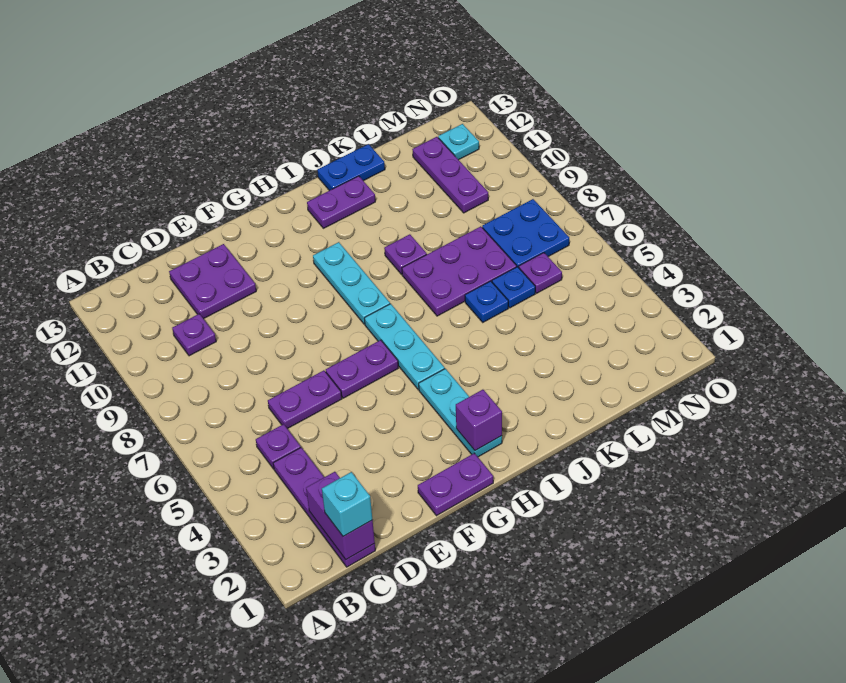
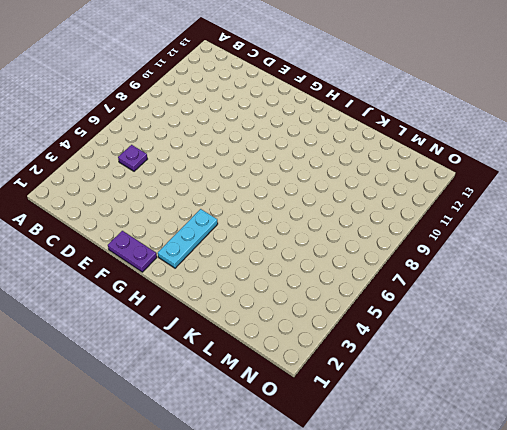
none -> purple 1x4 plate [273,448,375,567]
none -> purple 1x1 plate [172,314,216,356]
none -> purple 1x2 plate [268,370,342,429]

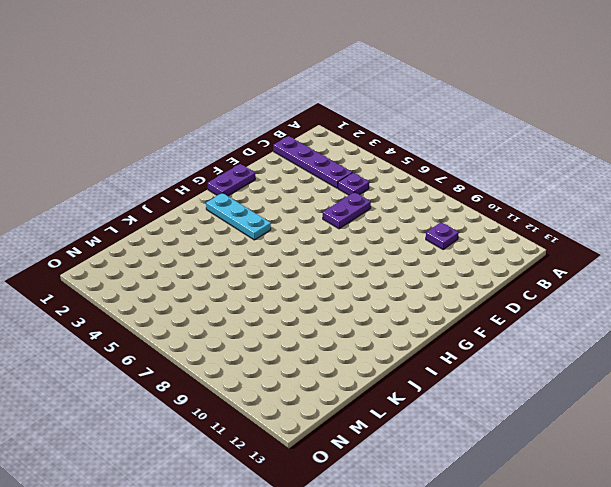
none -> purple 2x2 plate [169,244,256,319]
none -> purple 1x2 plate [326,340,398,398]
none -> cyan 1x3 plate [364,304,445,390]

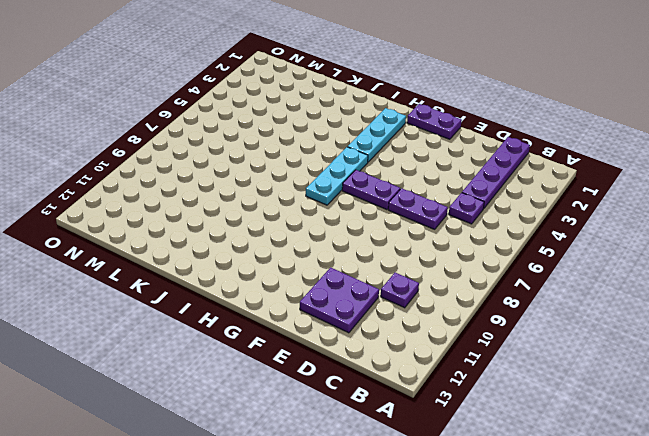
none -> cyan 1x3 plate [313,242,390,324]
none -> purple 1x2 plate [307,176,375,228]
none -> purple 2x3 plate [402,226,517,316]

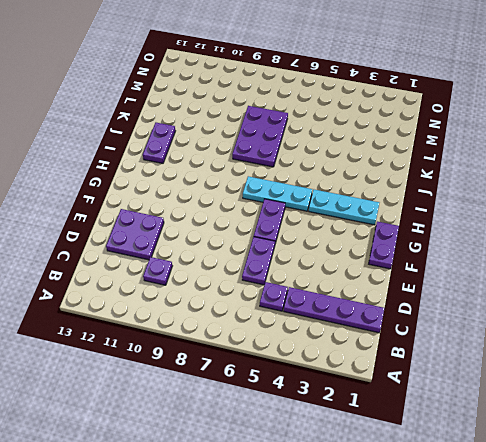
none -> cyan 1x3 plate [313,242,390,324]
none -> purple 1x1 plate [384,234,427,275]
none -> blue 1x2 plate [317,144,385,191]

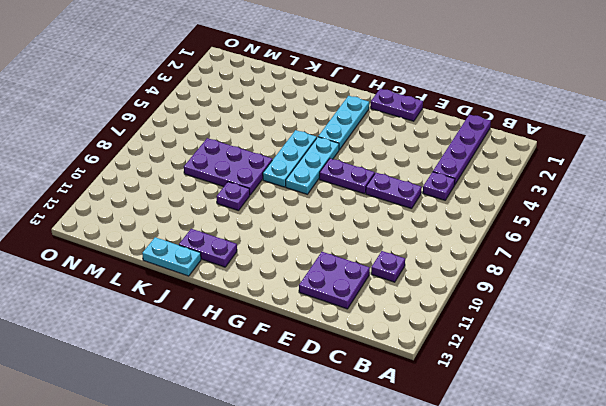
cyan 1x3 plate [263,130,317,187] -> cyan 1x3 plate moved to [313,242,390,324]
cyan 1x2 plate [142,237,201,276] -> blue 1x2 plate [317,144,385,191]
none -> blue 1x1 plate [465,281,508,322]
none -> blue 1x1 plate [492,267,535,308]
none -> purple 1x1 plate [519,253,562,293]

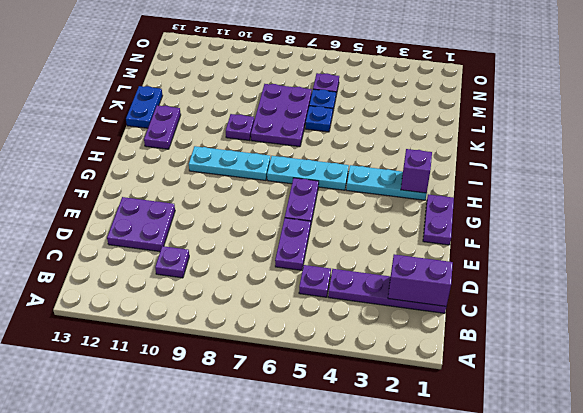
none -> blue 2x2 plate [482,199,569,268]
none -> purple 1x3 plate [412,137,488,213]
none -> cyan 1x1 plate [438,124,479,160]

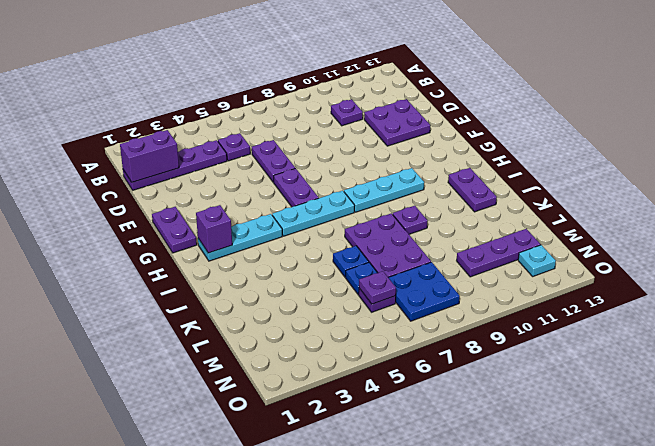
purple 1x1 plate [359,271,396,304] -> none
none -> blue 1x2 plate [317,144,385,191]
none -> cyan 1x1 brick [322,472,372,536]

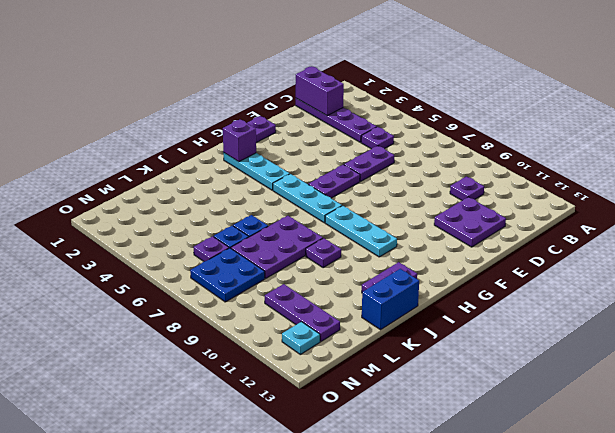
blue 1x2 brick [362,269,419,330] -> blue 1x2 plate [317,144,385,191]
none -> cyan 1x1 brick [322,472,372,536]

